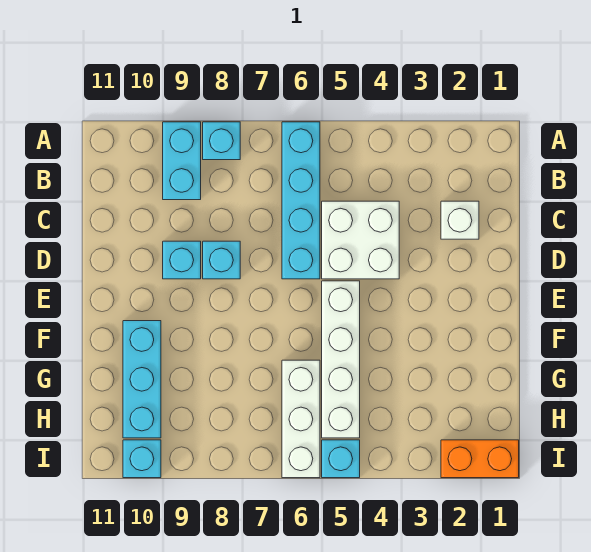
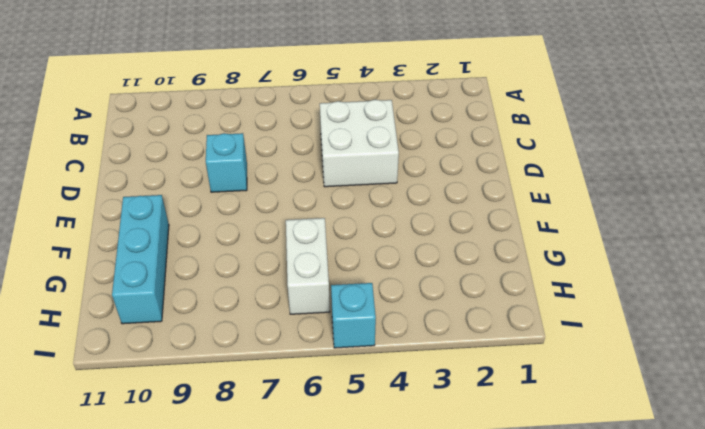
white 1x2 brick [286,218,330,314] -> white 1x3 brick [282,360,320,478]
none -> cyan 1x4 brick [282,122,320,279]
none -> cyan 1x1 brick [203,122,240,160]
none -> cyan 1x2 brick [163,122,201,200]

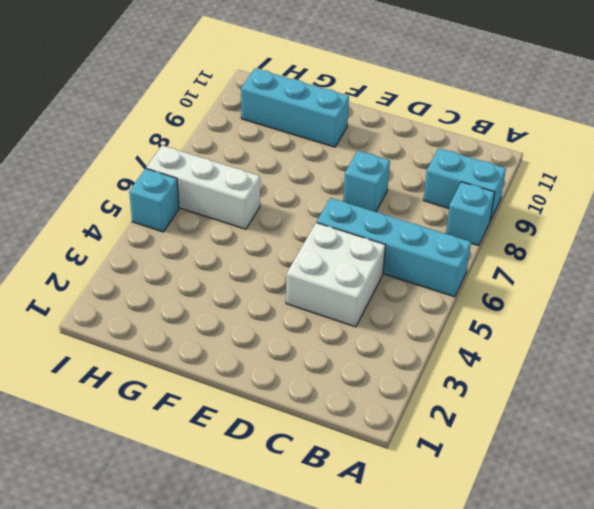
none -> white 1x1 brick [441,201,479,239]
none -> cyan 1x1 brick [163,241,201,279]
none -> white 1x4 brick [322,281,360,438]

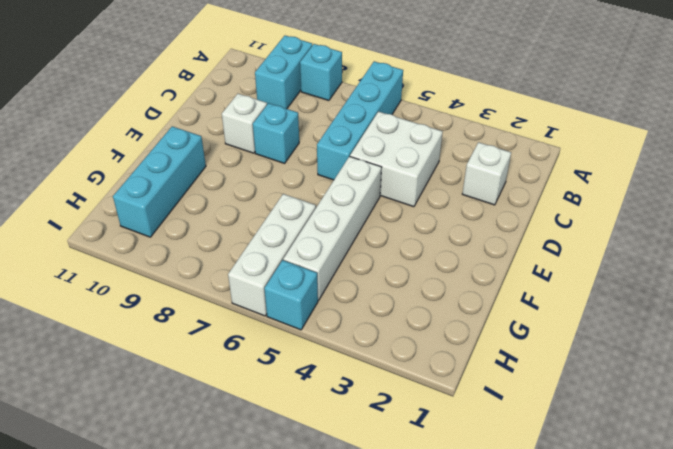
white 1x1 brick [222,94,267,153] -> cyan 1x1 brick [163,241,201,279]
none -> orange 1x2 brick [441,440,519,478]
none -> cyan 1x1 brick [123,440,161,478]

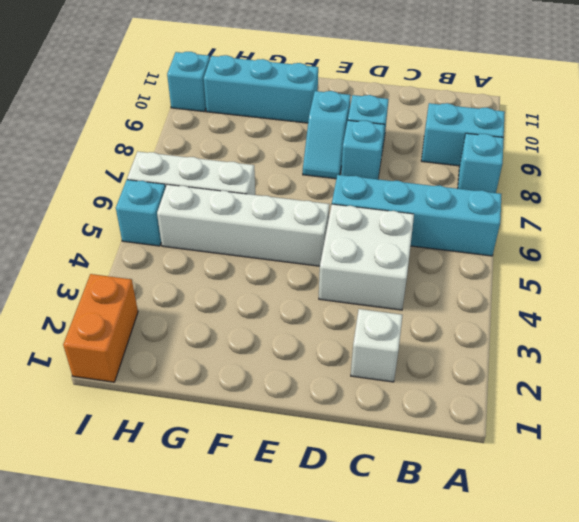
cyan 1x2 slope [303,91,350,179] -> none

